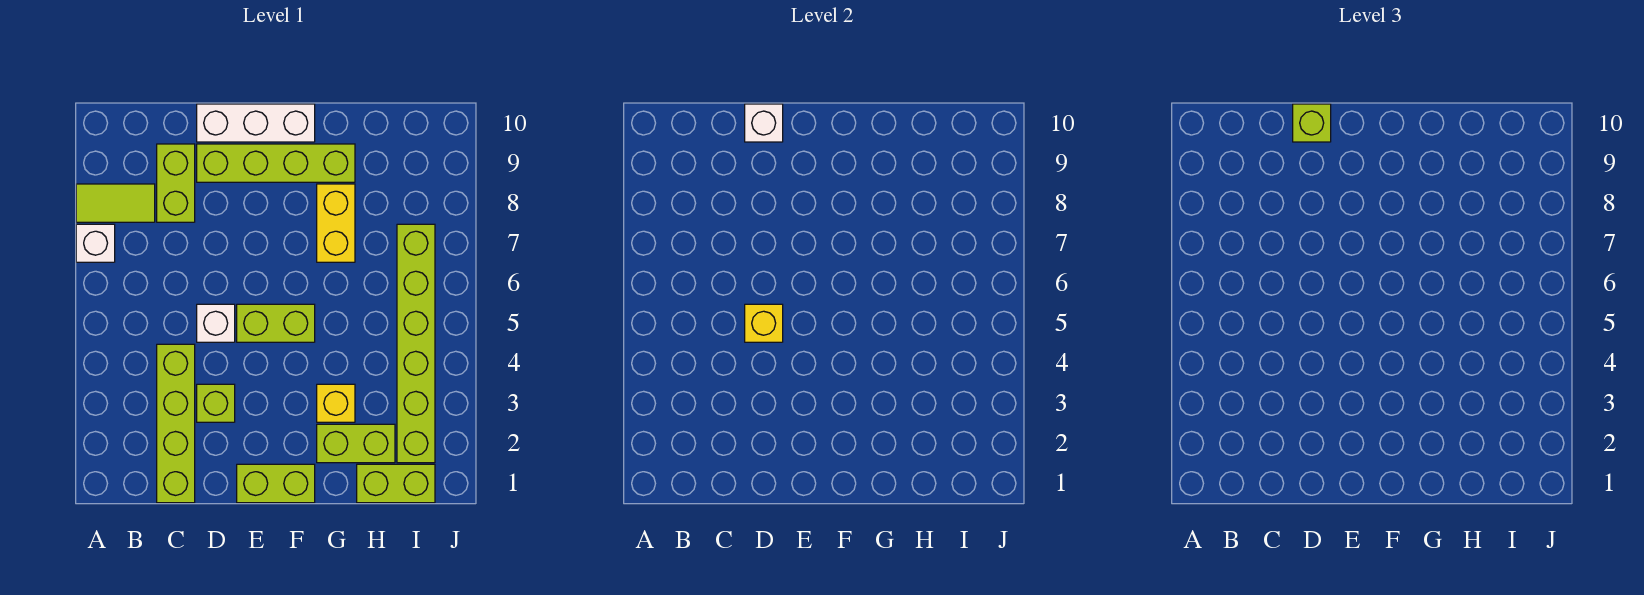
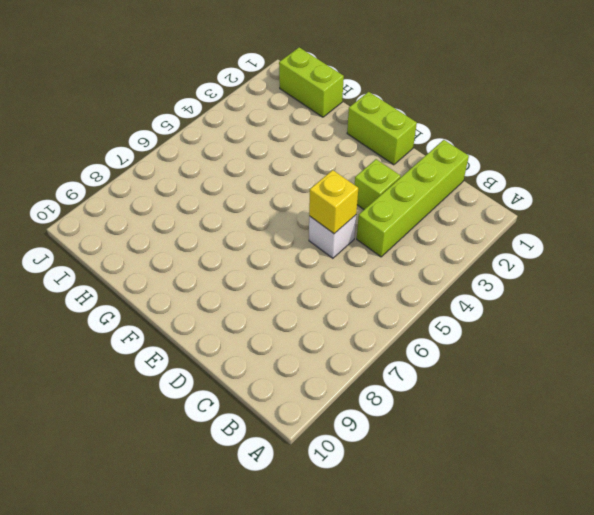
none -> white 1x1 brick [76,224,115,262]
none -> lime 1x2 tile [76,184,155,222]
none -> lime 1x2 brick [157,144,195,222]

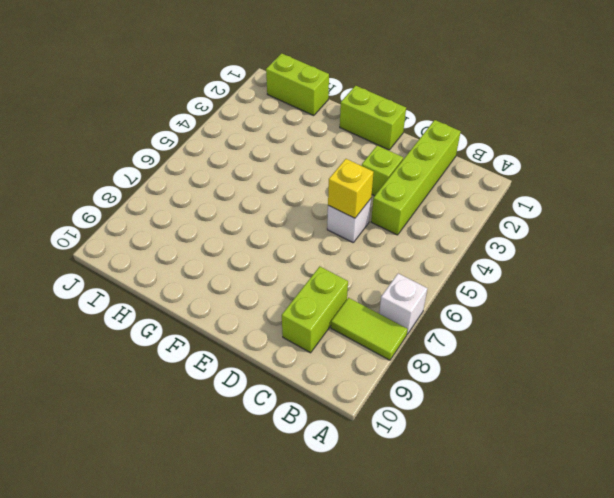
none -> lime 1x4 brick [197,144,355,182]
none -> white 1x3 brick [197,104,315,142]
none -> lime 1x2 brick [237,304,315,342]

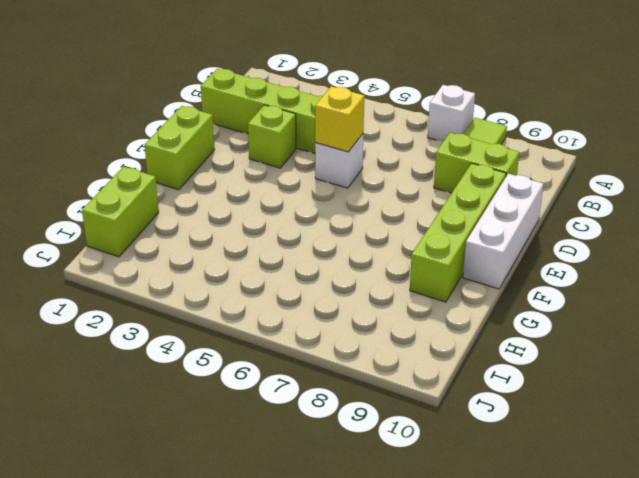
none -> lime 1x2 brick [237,304,315,342]
none -> lime 1x2 brick [317,424,395,463]
none -> yellow 1x1 brick [317,384,355,422]

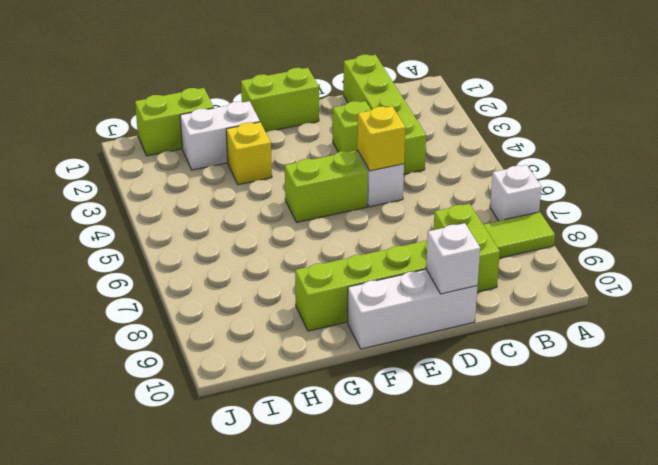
white 1x2 brick [180,101,260,170] -> lime 1x2 brick [317,424,395,463]
none -> yellow 1x2 brick [317,184,355,262]
none -> lime 1x6 brick [397,224,435,463]
none -> lime 1x1 brick [1293,104,1331,142]

